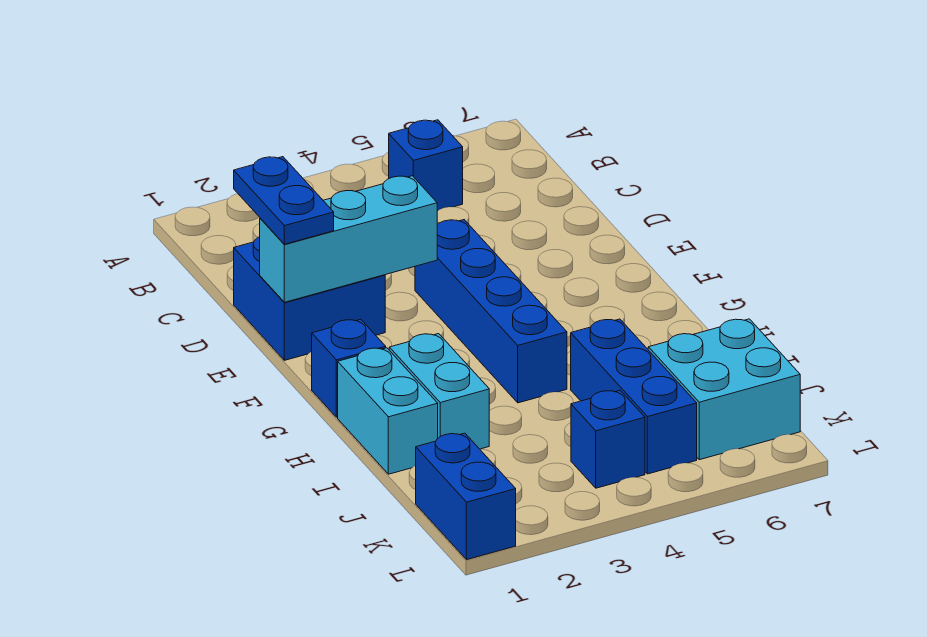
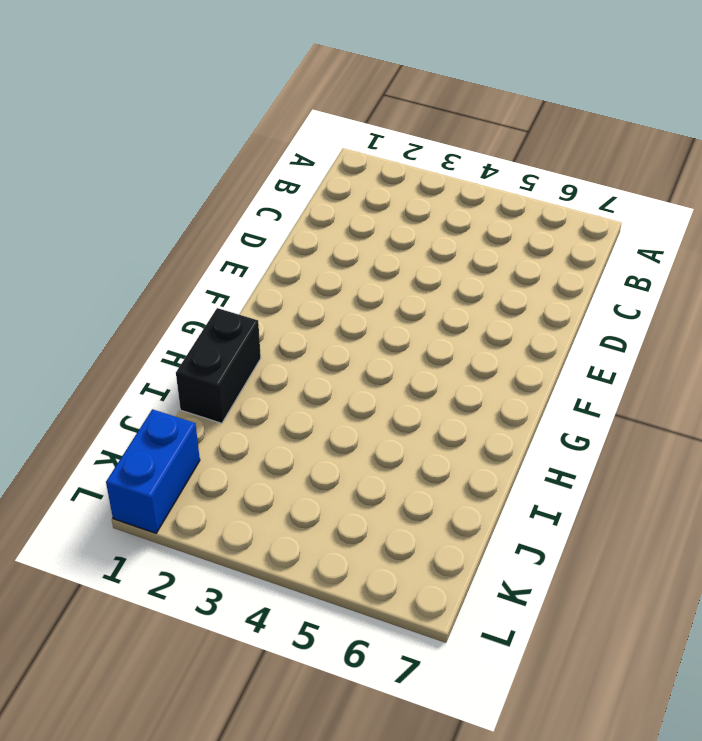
black 1x2 brick [176,308,261,423] -> cyan 1x2 brick [338,348,438,474]
none -> blue 1x1 brick [389,120,463,211]
none -> blue 2x2 brick [234,237,385,360]
none -> blue 1x4 brick [415,220,567,403]

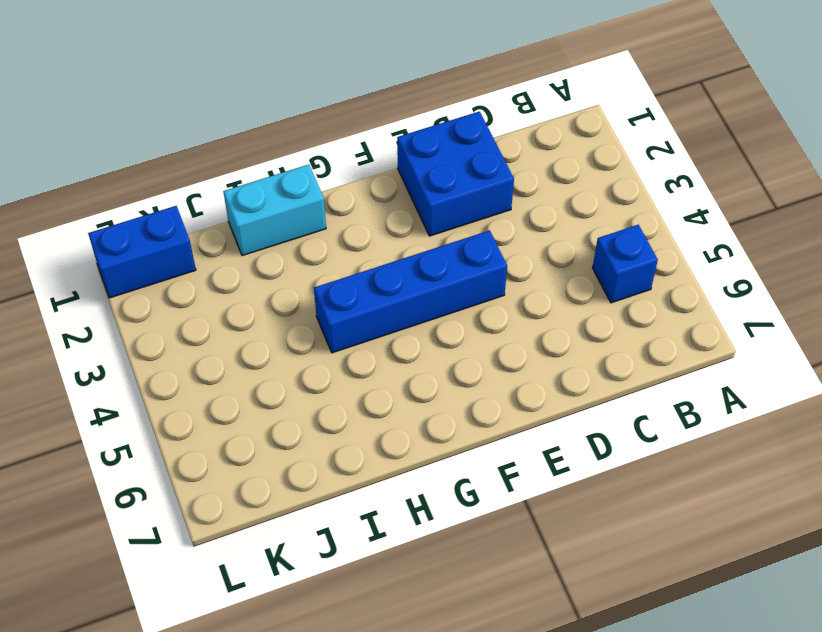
none -> blue 1x1 brick [312,319,386,417]
none -> cyan 1x2 brick [389,334,489,449]
none -> blue 1x3 brick [571,319,697,474]

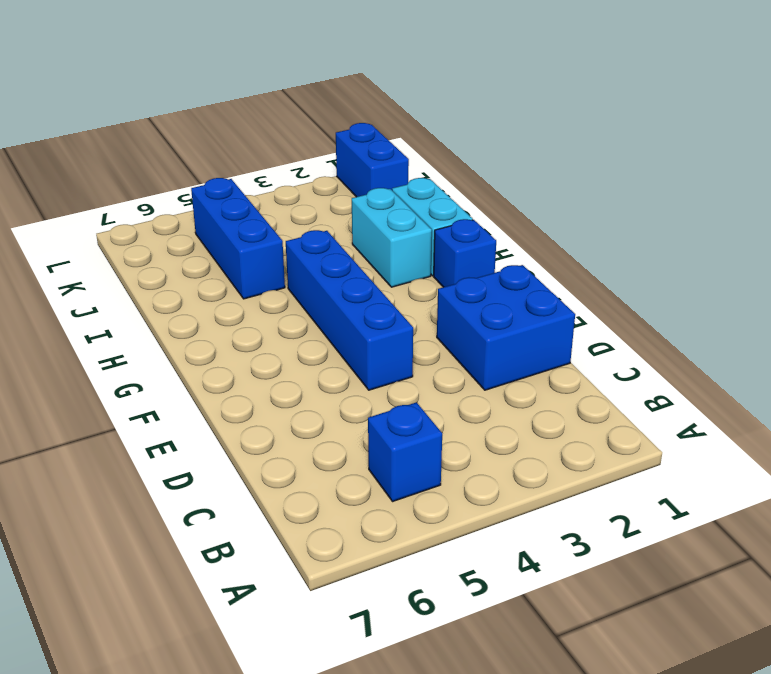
none -> cyan 2x2 brick [648,319,800,460]
none -> blue 1x1 brick [571,390,645,488]
none -> cyan 1x3 brick [260,176,437,302]

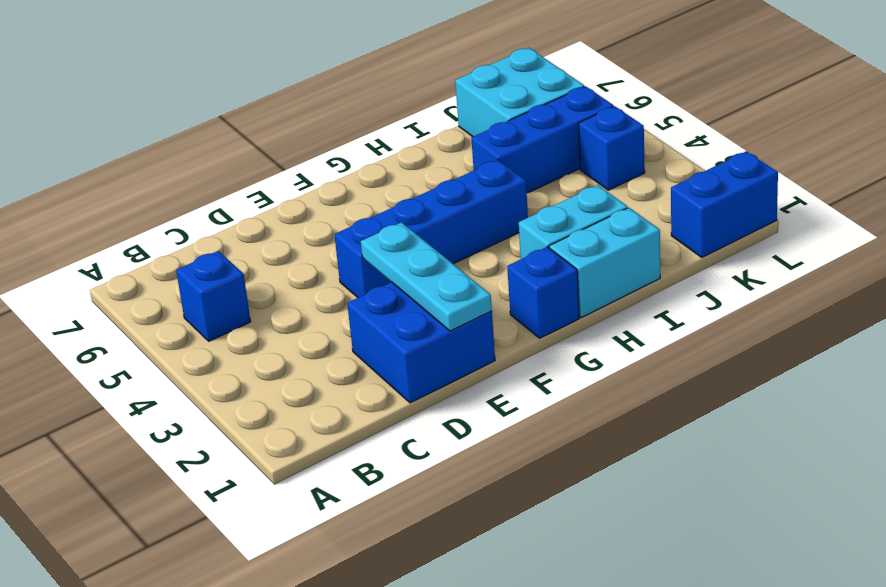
cyan 1x3 plate [361,222,492,331] -> cyan 1x3 brick [260,176,437,302]
none -> blue 1x2 plate [234,157,334,244]

